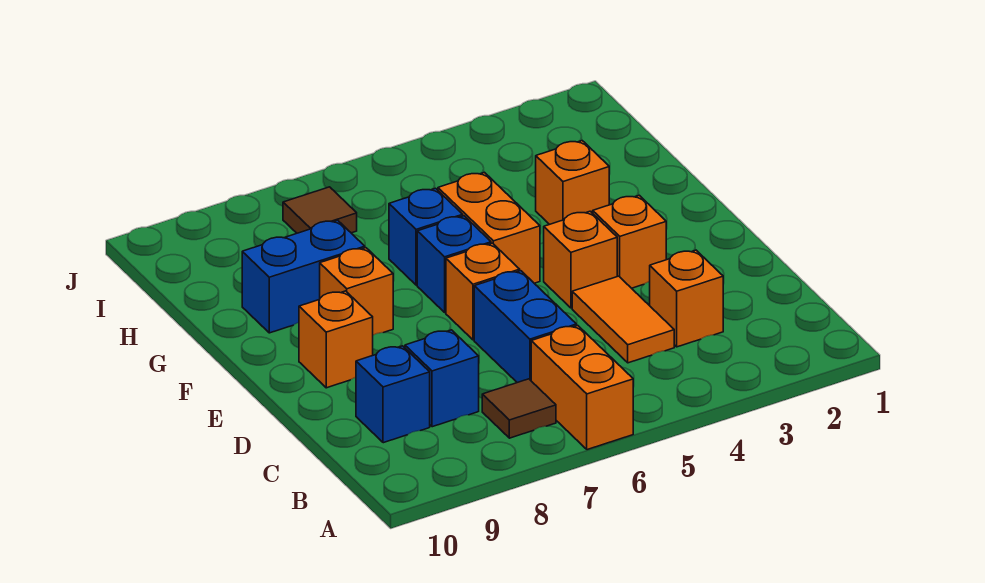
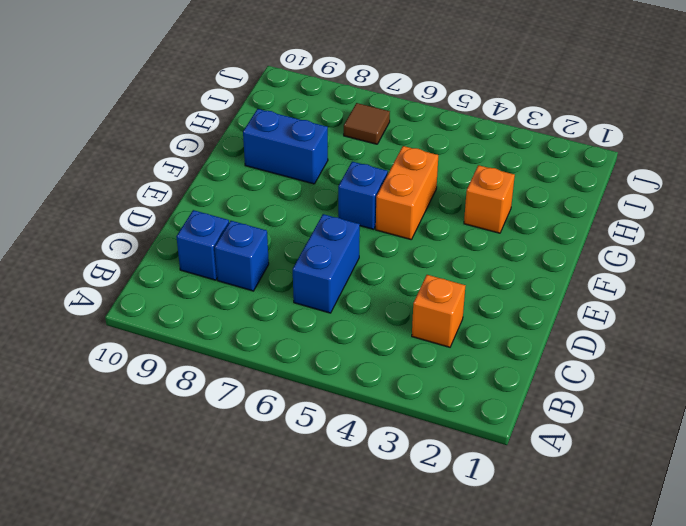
none -> orange 1x2 brick [531,325,633,450]
none -> brown 1x1 tile [482,379,556,438]
none -> orange 1x2 tile [572,276,674,363]

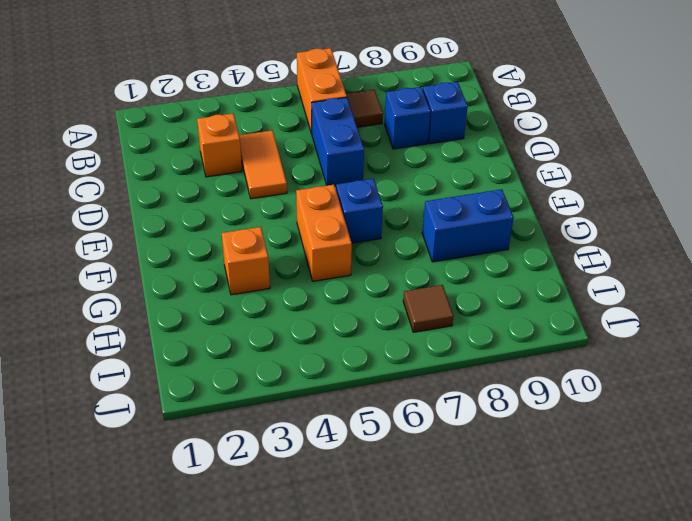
none -> orange 1x1 brick [593,195,666,288]
none -> orange 1x1 brick [544,211,617,308]
none -> orange 1x1 brick [446,243,520,340]

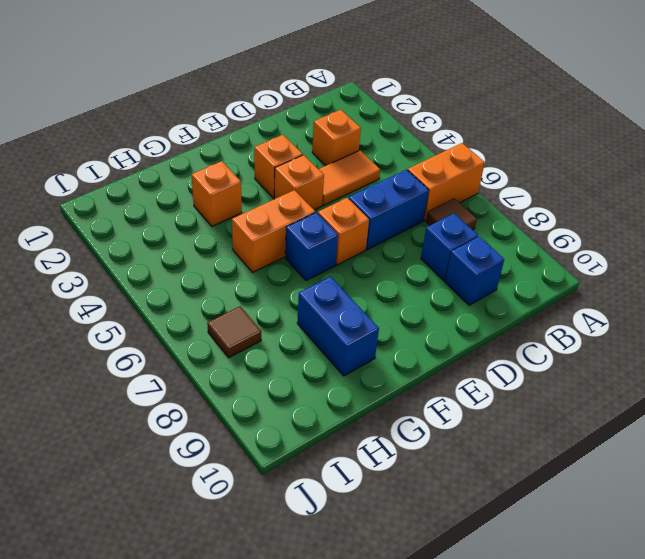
none -> orange 1x1 brick [299,291,373,388]
none -> orange 1x1 brick [320,248,393,335]
none -> blue 1x1 brick [389,188,463,285]

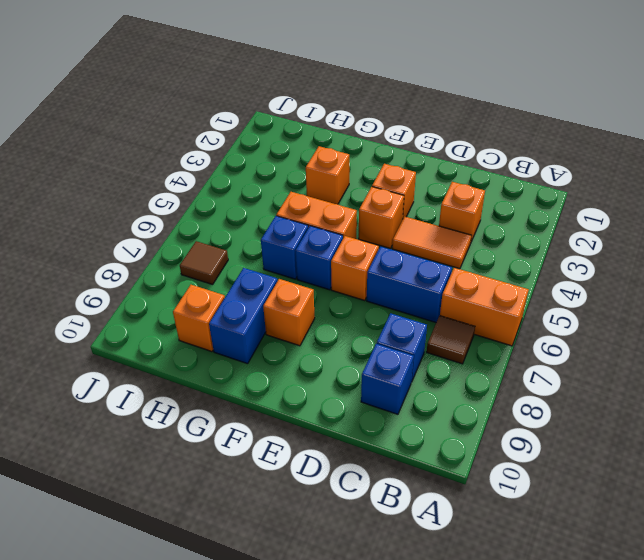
orange 1x1 brick [173,285,225,352] -> orange 1x1 brick moved to [299,291,373,388]

